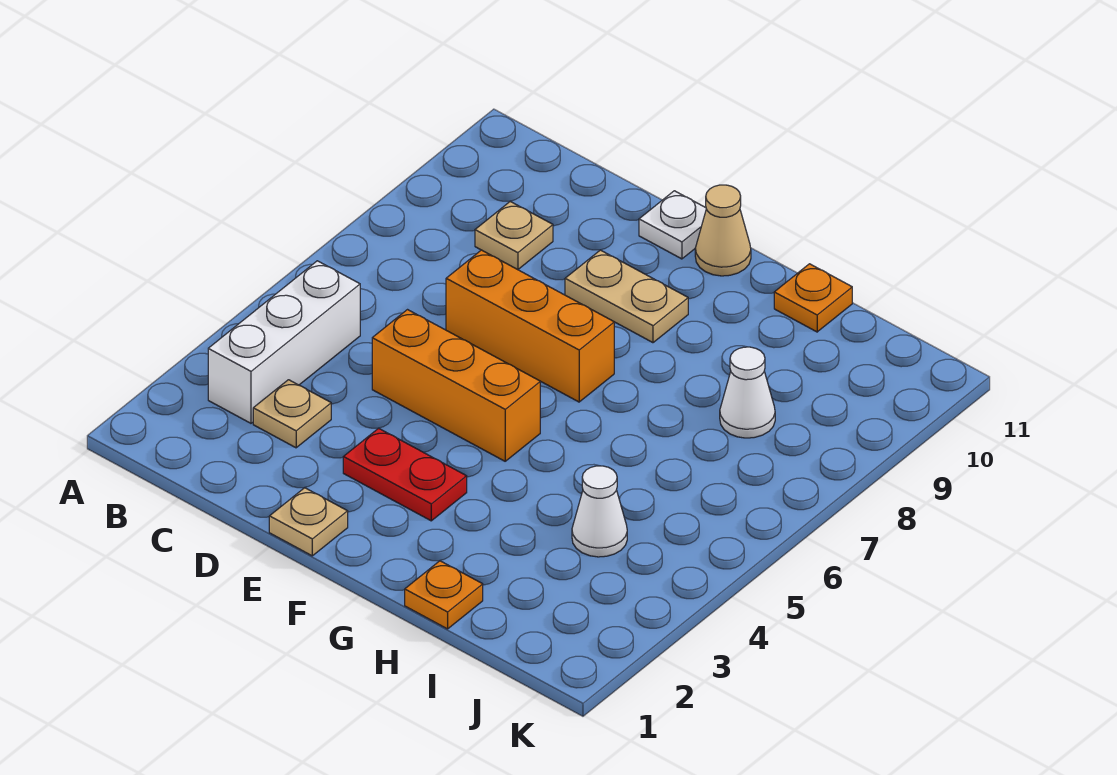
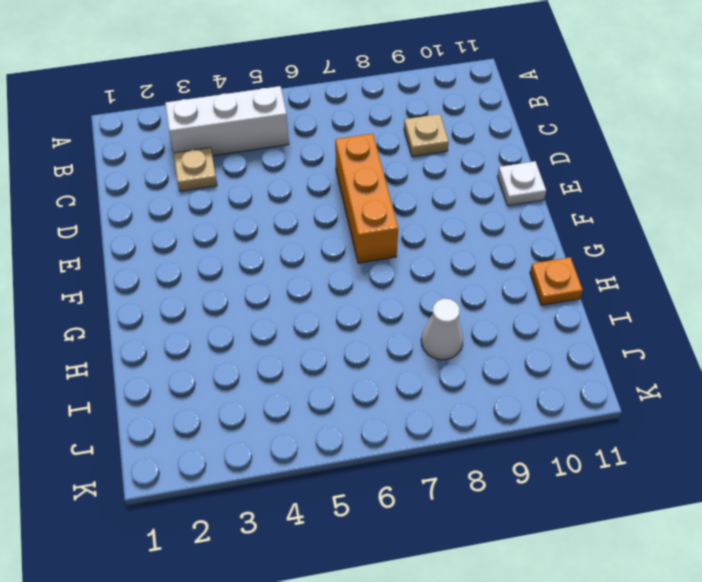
none -> orange 1x3 brick [372,310,540,461]
none -> tan 1x1 plate [269,488,348,556]
none -> red 1x2 plate [343,428,467,521]

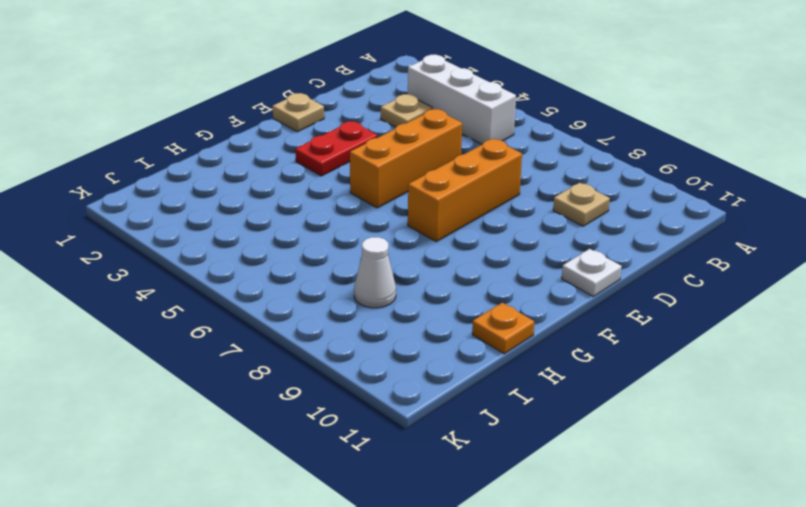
none -> tan 1x2 plate [565,250,688,343]
none -> tan 1x1 cone [695,185,751,276]
none -> orange 1x1 plate [405,561,483,629]

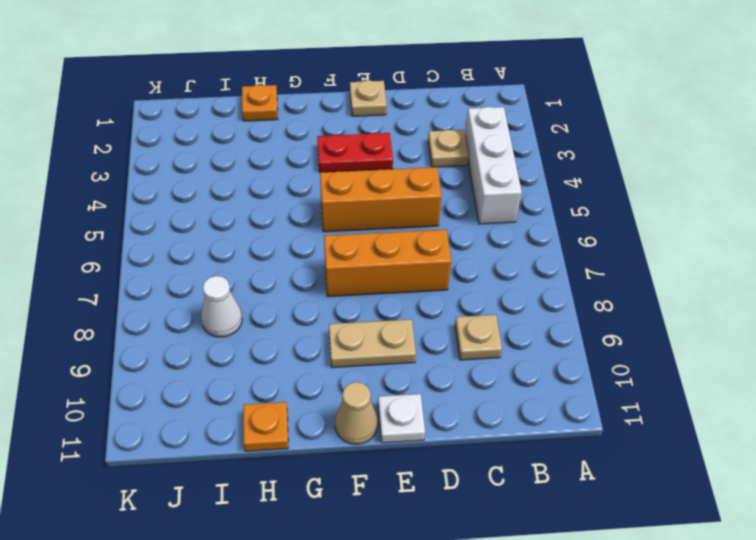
none -> white 1x1 cone [572,466,627,557]

